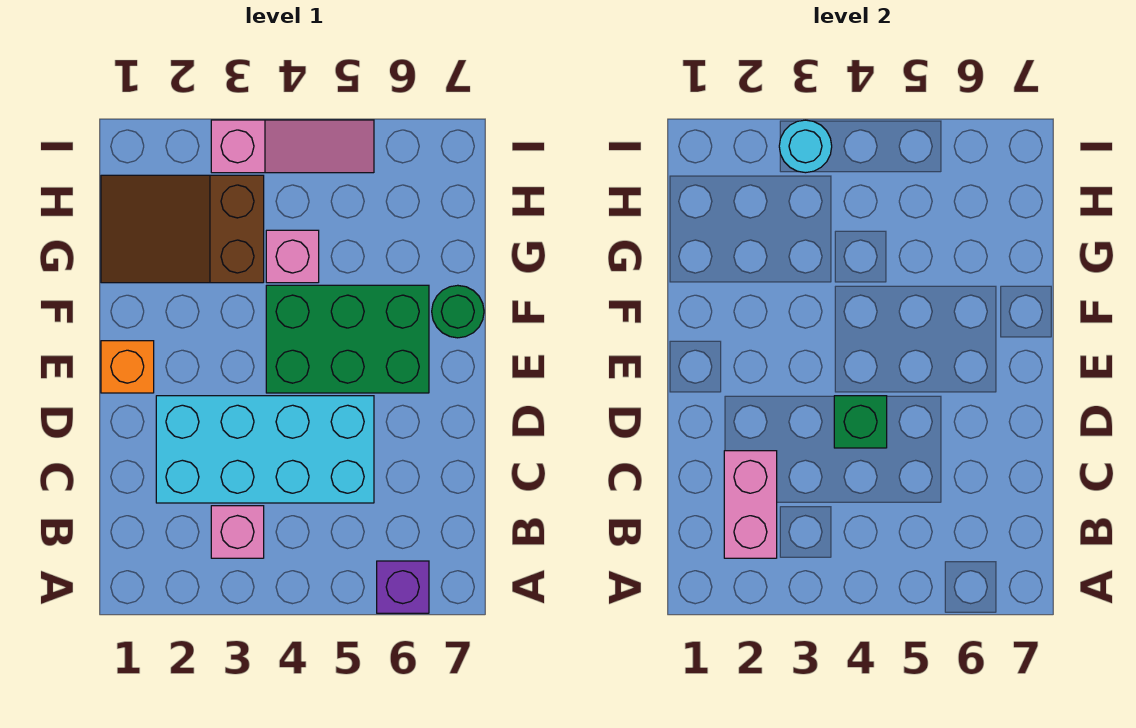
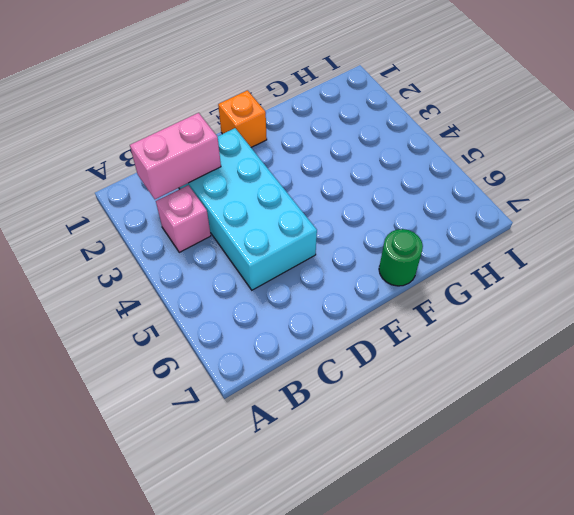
none -> purple 1x1 brick [377,561,429,613]
none -> green 2x3 brick [266,285,429,393]
none -> brown 2x3 slope [101,175,264,283]

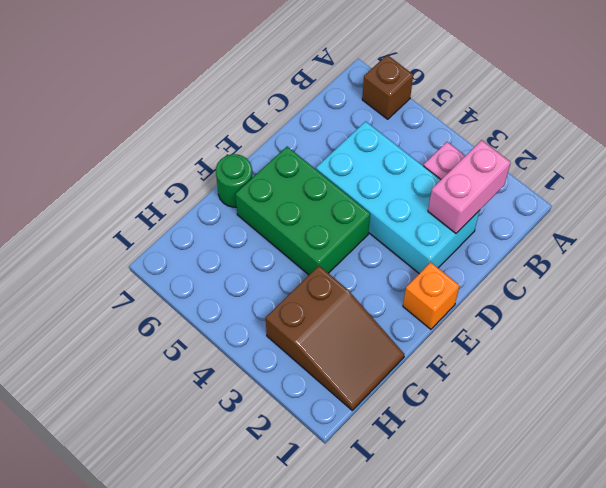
brown 1x1 brick [362,55,413,119] -> purple 1x1 brick [377,561,429,613]
none -> pink 1x1 brick [266,230,319,283]
none -> pink 1x3 slope [211,120,374,173]
none -> green 1x1 brick [834,396,887,448]

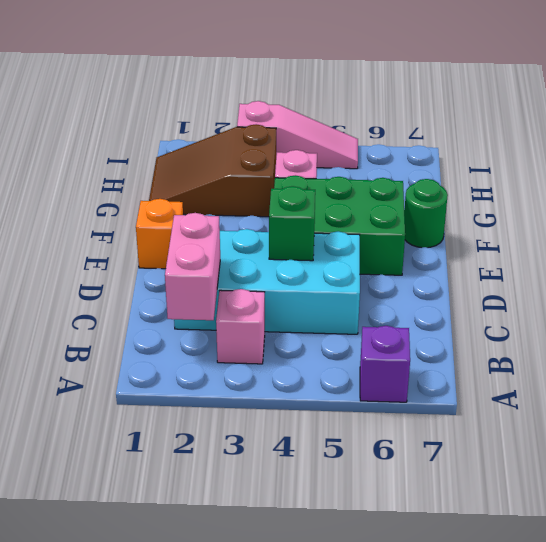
none -> cyan 1x1 round brick [779,120,832,173]

